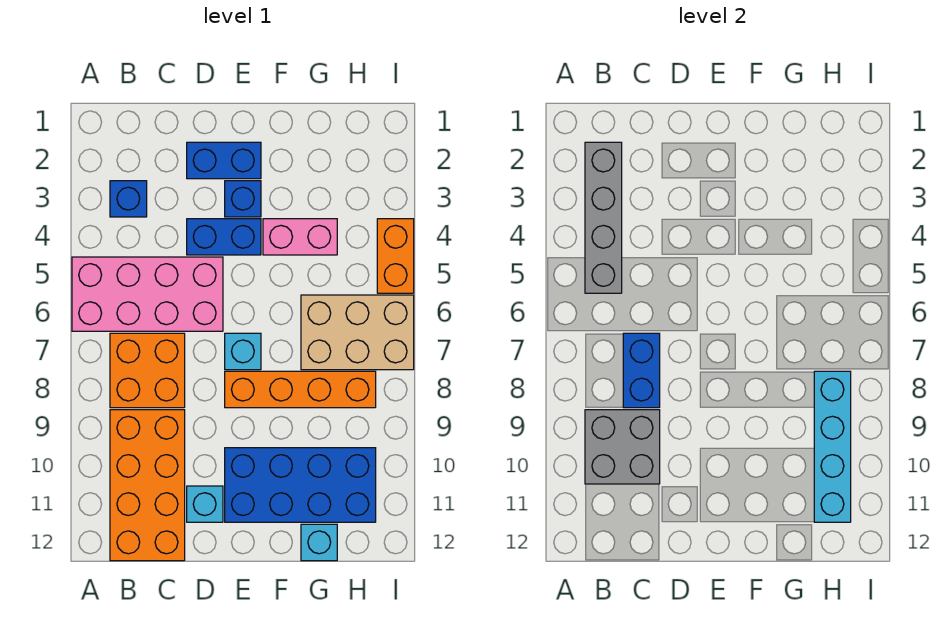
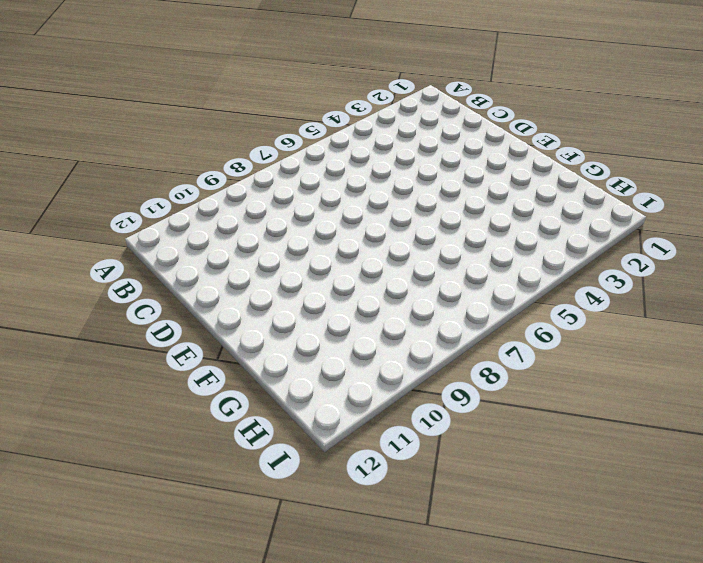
none -> pink 2x4 brick [72,257,223,331]
none -> blue 1x1 brick [110,181,147,217]
none -> orange 2x2 brick [110,333,185,408]

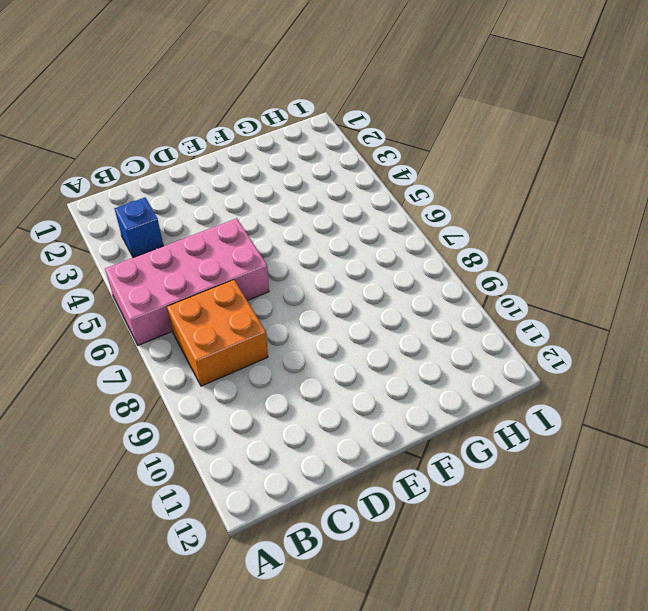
none -> orange 2x4 brick [110,410,185,561]
none -> blue 1x2 brick [187,142,261,179]
none -> blue 1x2 brick [187,219,261,255]

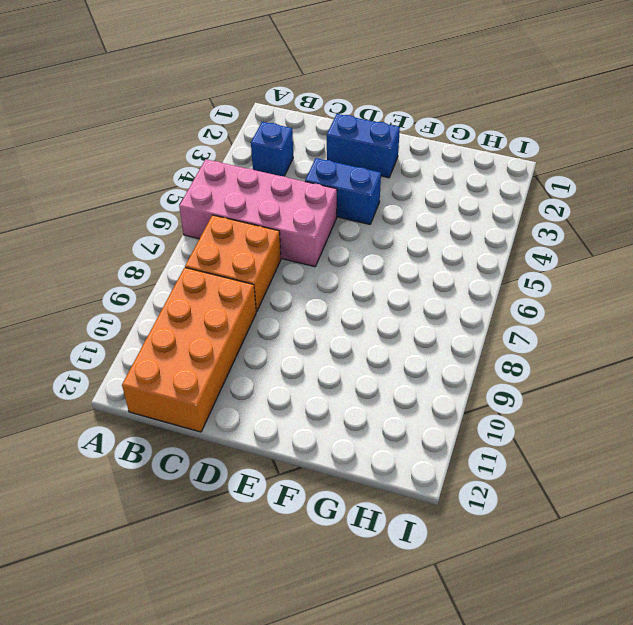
none -> cyan 1x1 brick [187,486,223,522]
none -> blue 1x1 brick [225,181,261,217]
none -> cyan 1x1 brick [225,333,261,370]

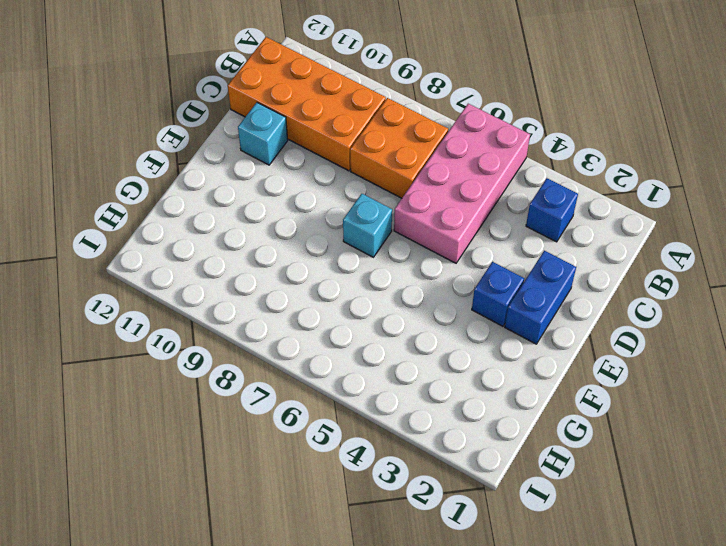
none -> blue 1x2 brick [187,219,261,255]
none -> orange 1x4 brick [225,371,376,408]
none -> blue 2x4 brick [225,448,376,522]

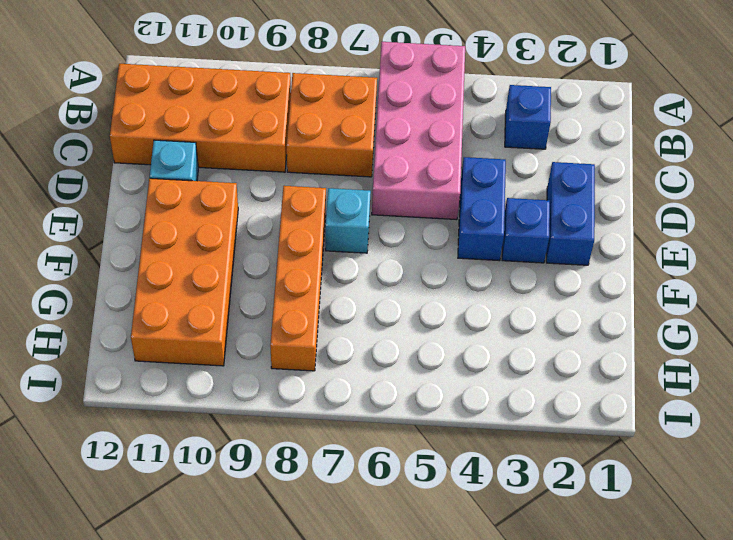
orange 2x4 brick [131,178,238,366] -> blue 2x4 brick [225,448,376,522]
none -> pink 1x2 brick [263,219,337,255]
none -> tan 2x3 brick [301,295,414,370]
none -> cyan 1x1 brick [301,524,337,561]

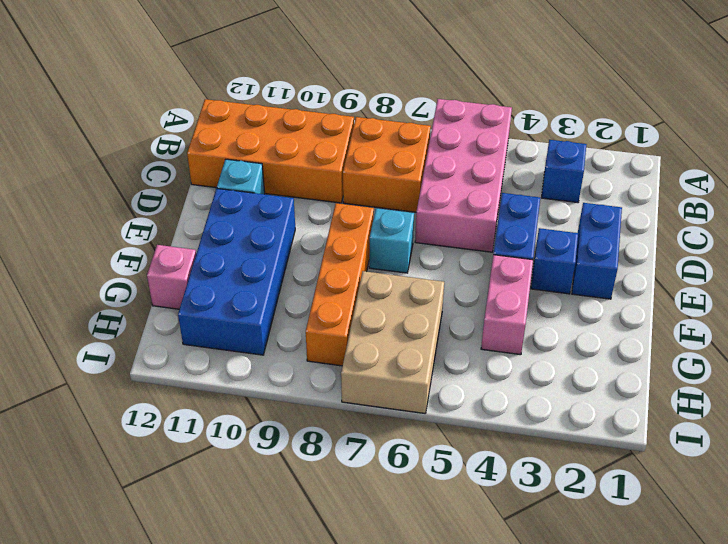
pink 1x1 brick [147,245,196,309] -> cyan 1x1 brick [301,524,337,561]
none -> orange 1x2 brick [377,219,414,293]
none -> grey 1x4 brick [585,142,622,293]
none -> grey 2x2 brick [585,410,660,484]

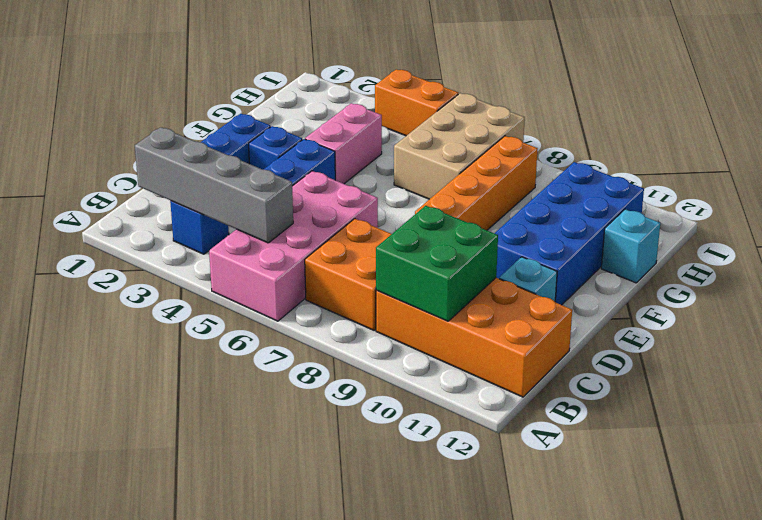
green 2x2 brick [376,206,498,321] -> grey 2x2 brick [585,410,660,484]
none -> cyan 1x1 brick [225,333,261,370]
none -> blue 1x2 brick [623,333,660,408]
none -> cyan 1x4 brick [814,371,851,522]

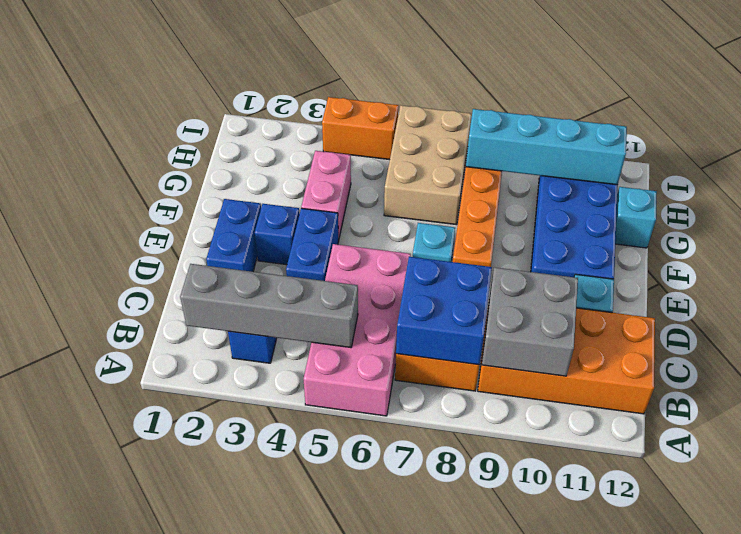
blue 2x2 brick [396,257,492,365] -> blue 1x2 brick [623,333,660,408]

